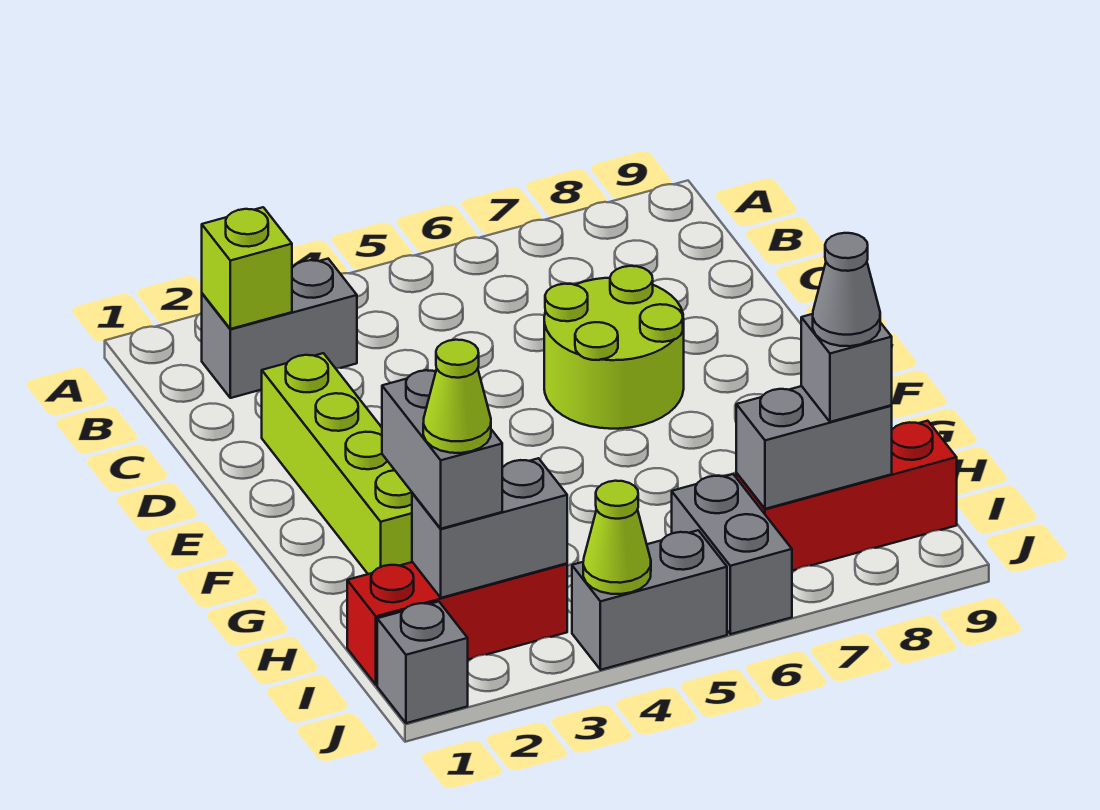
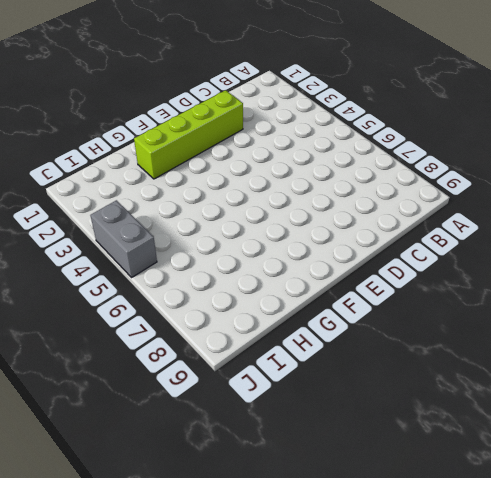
none -> grey 1x2 brick [202,259,357,398]
none -> lime 2x2 round brick [544,266,684,429]
none -> red 1x3 brick [347,562,567,685]

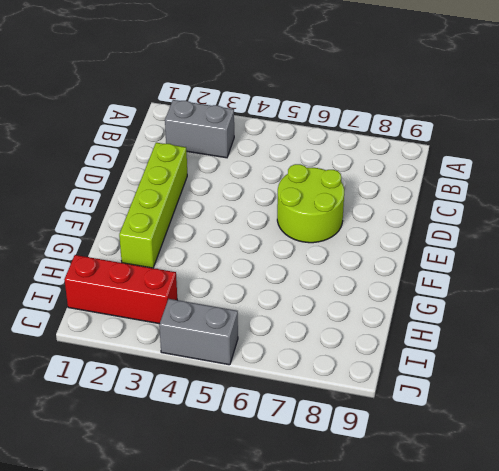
none -> grey 1x2 brick [672,474,792,634]
none -> red 1x3 brick [736,421,957,571]
none -> grey 1x1 brick [377,602,468,723]

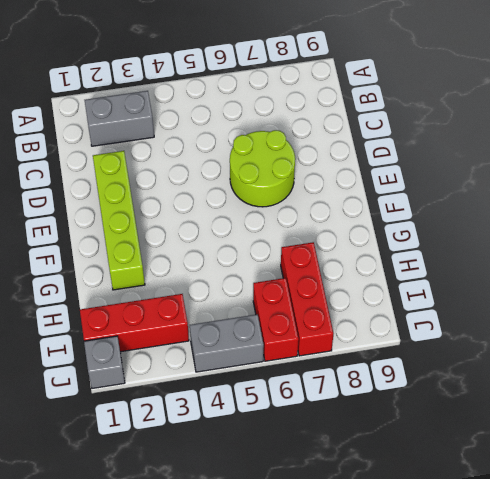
red 1x3 brick [281,242,333,356] -> red 1x3 brick turned to [736,421,957,571]
red 1x2 brick [253,278,299,361] -> grey 1x2 brick [672,474,792,634]
none -> lime 1x1 brick [202,207,292,329]
none -> grey 1x2 brick [412,458,567,598]
none -> grey 1x2 brick [736,386,892,509]

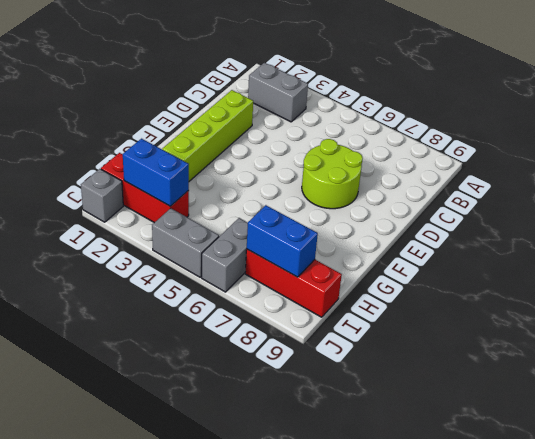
blue 1x2 brick [123,139,189,206] -> grey 1x2 brick [412,458,567,598]
blue 1x2 brick [247,205,318,277] -> grey 1x2 brick [736,386,892,509]
none -> lime 1x1 brick [202,207,292,329]
none -> lime 1x1 cone [583,481,651,594]
none -> grey 1x2 brick [382,370,502,529]

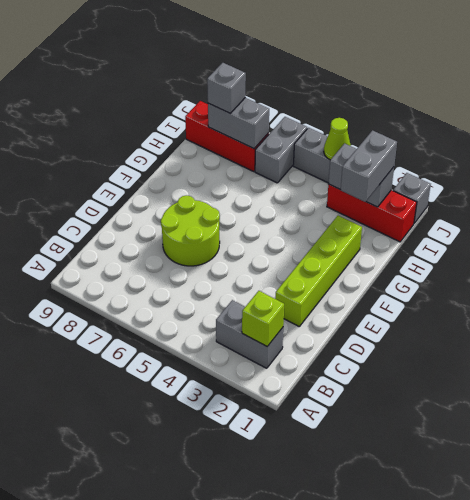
none -> lime 1x1 cone [423,340,491,453]
none -> grey 1x1 cone [813,233,880,346]

